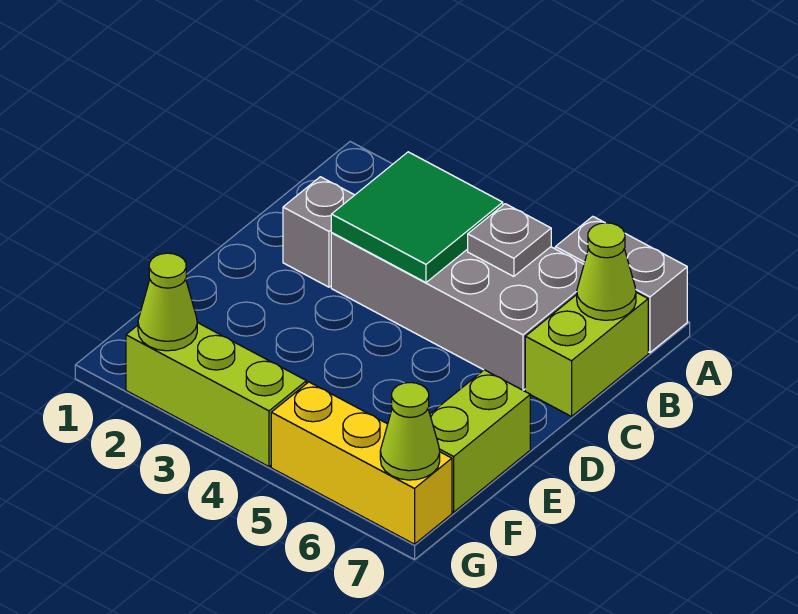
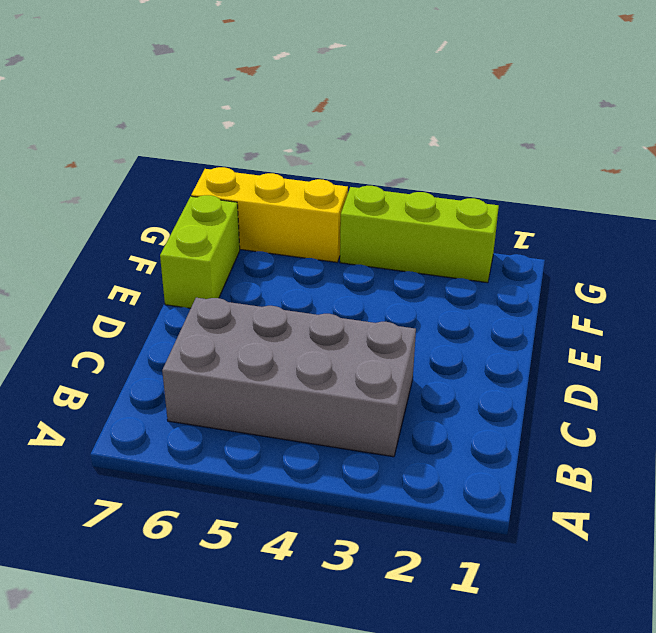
none -> grey 1x2 brick [555,216,687,353]
none -> lime 1x2 brick [525,292,648,416]
none -> grey 1x1 brick [283,177,354,287]

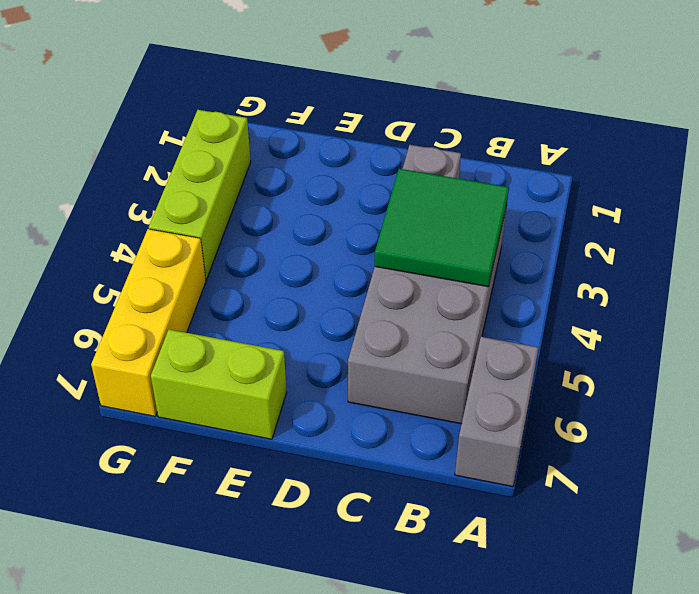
none -> lime 1x2 brick [525,292,648,416]
none -> grey 1x1 plate [468,204,551,277]
none -> lime 1x1 cone [577,223,636,320]

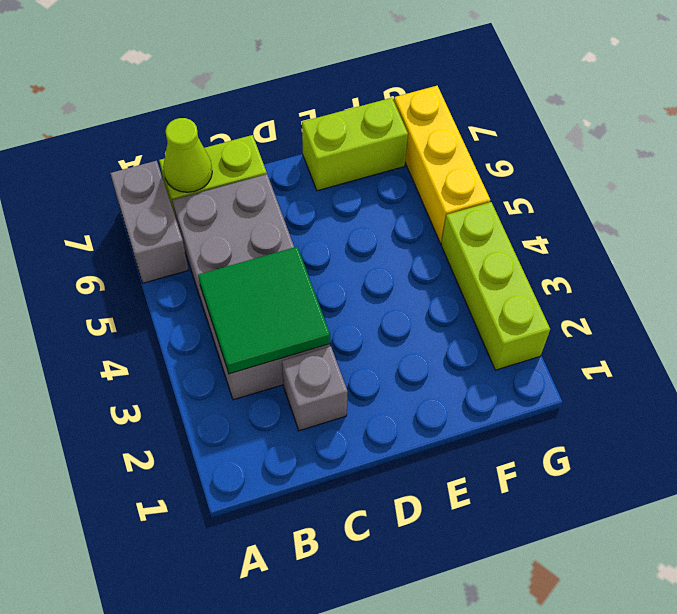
none -> grey 1x1 plate [468,204,551,277]
none -> lime 1x1 cone [138,253,197,351]
none -> lime 1x1 cone [380,383,440,480]

